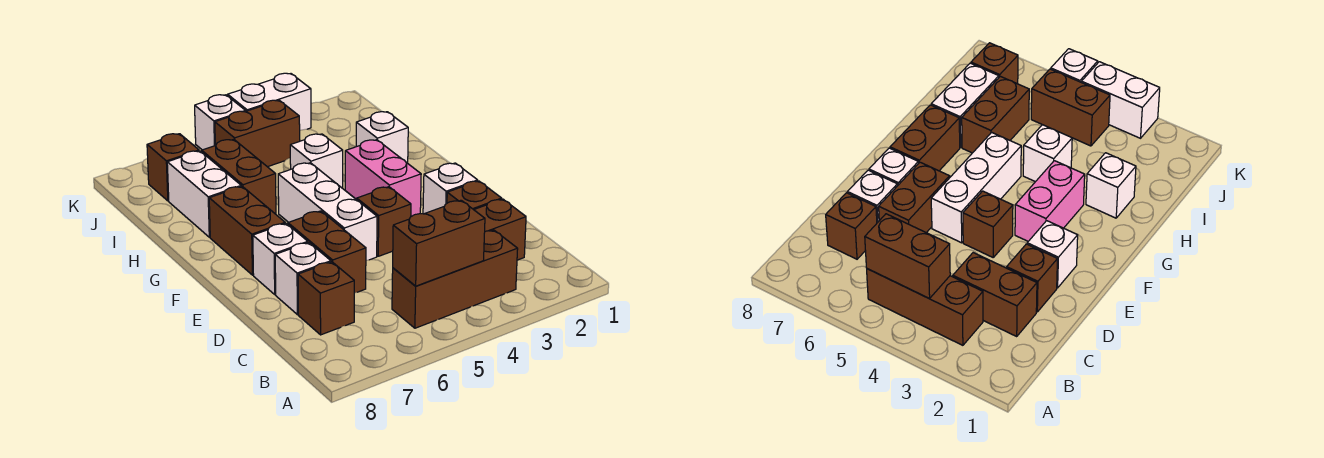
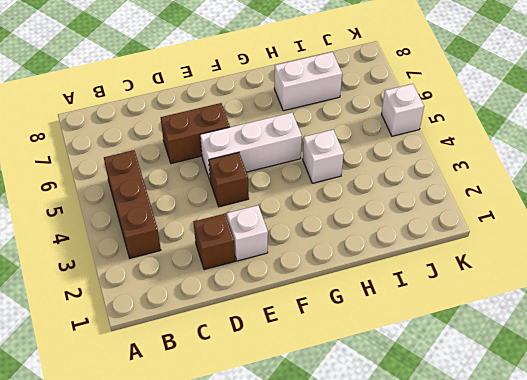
none -> brown 1x2 brick [474,199,526,260]
none -> brown 1x1 brick [298,262,354,335]
none -> white 1x1 brick [275,242,331,315]

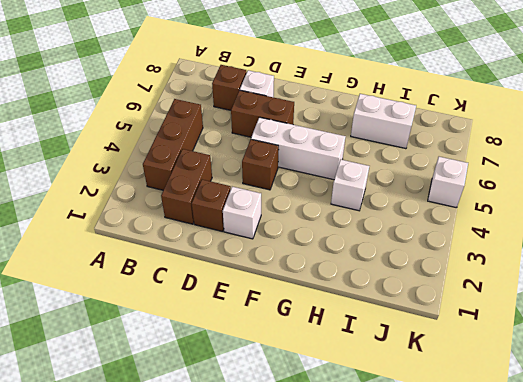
none -> white 1x1 brick [253,223,308,295]
none -> pink 1x2 brick [345,140,421,217]
none -> brown 1x2 brick [209,186,285,275]

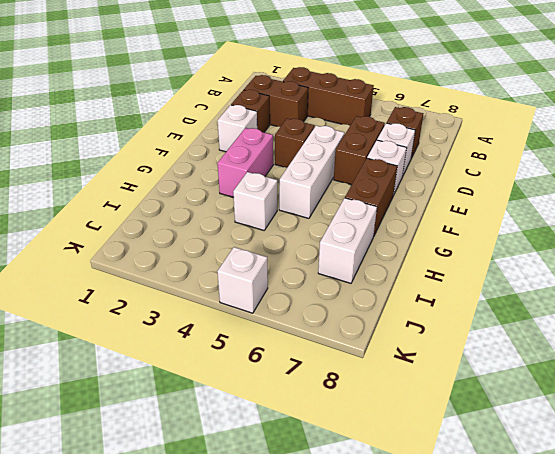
none -> white 1x1 brick [356,112,408,163]
none -> brown 1x2 brick [202,139,276,214]
none -> brown 1x2 brick [215,100,300,167]

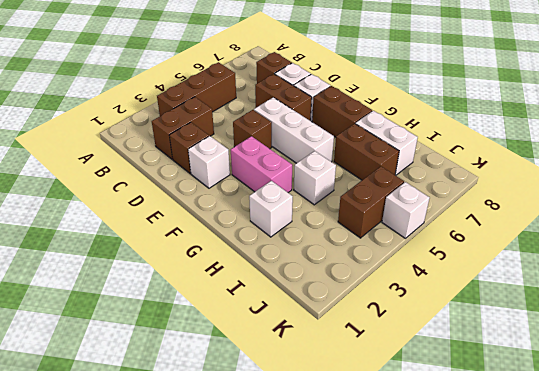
none -> brown 1x1 brick [147,134,199,201]
none -> white 1x2 brick [228,73,311,130]
none -> brown 1x2 brick [393,200,485,286]

